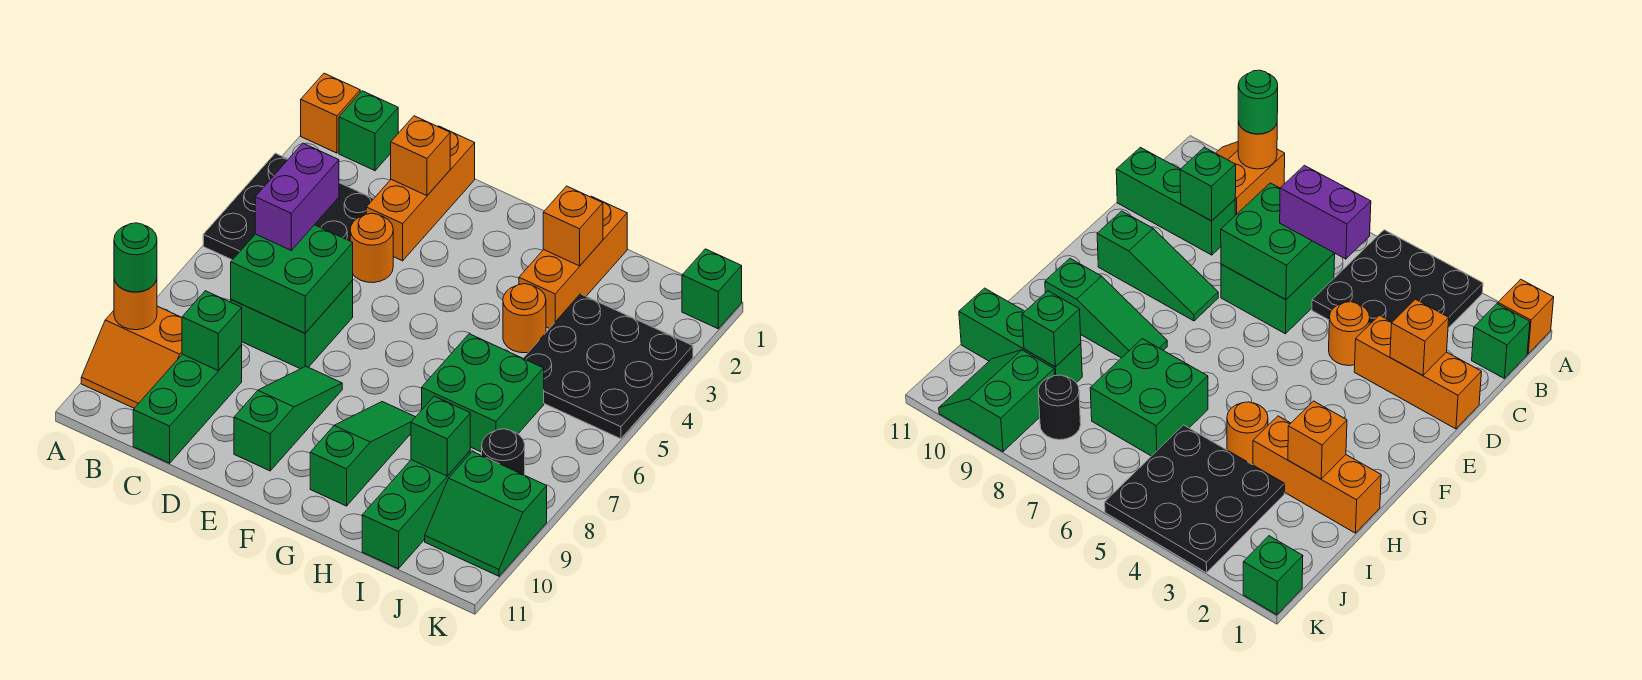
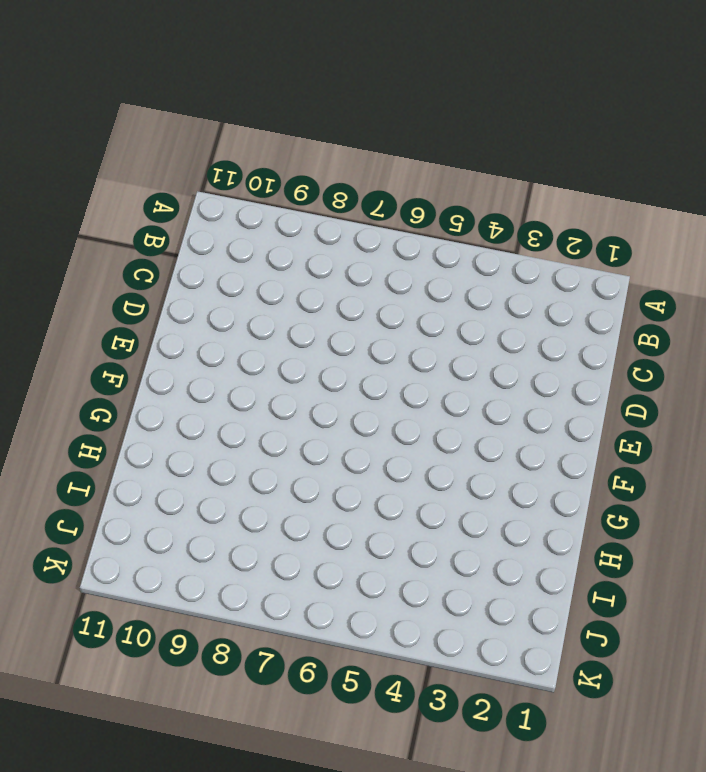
none -> orange 1x1 brick [301,73,360,153]
none -> black 3x3 plate [203,153,373,260]
none -> orange 2x2 slope [81,306,182,408]

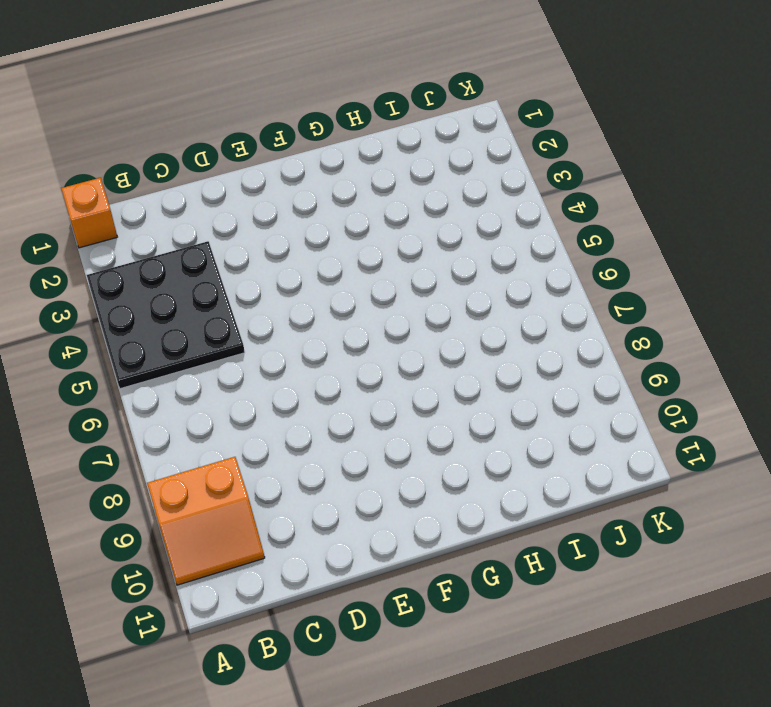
none -> green 1x1 brick [339,91,398,171]
none -> green 2x2 brick [231,280,353,369]
none -> green 1x3 brick [133,345,242,463]

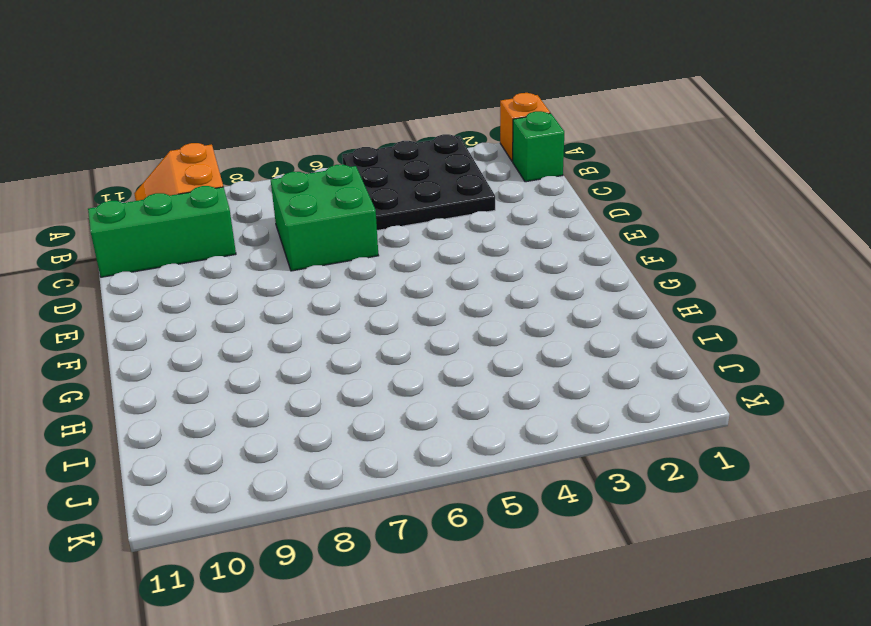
none -> orange 1x3 brick [366,126,475,261]
none -> orange 1x1 round brick [350,213,393,283]
none -> green 1x3 slope [234,366,342,471]

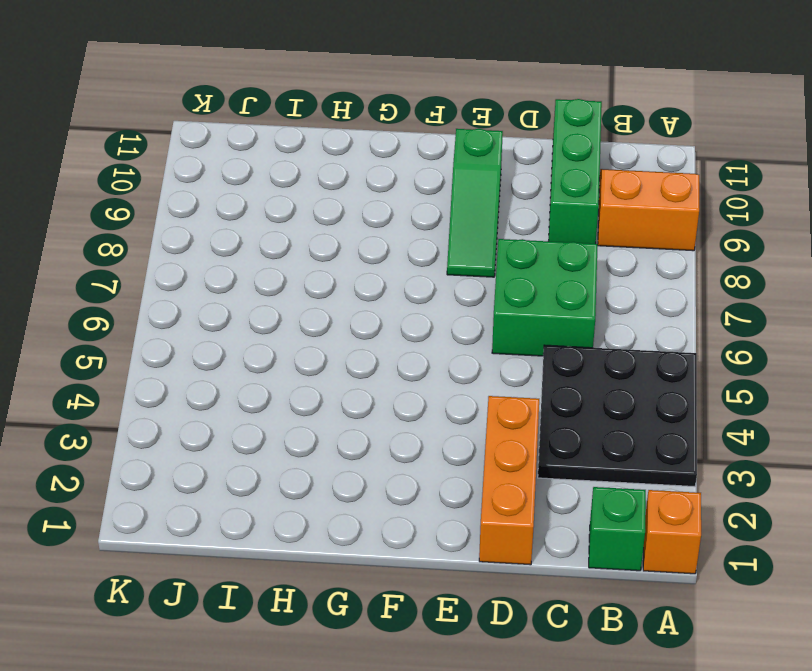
none -> orange 1x1 round brick [350,213,393,283]
none -> green 1x3 slope [310,402,415,506]
none -> orange 1x3 brick [519,196,627,329]

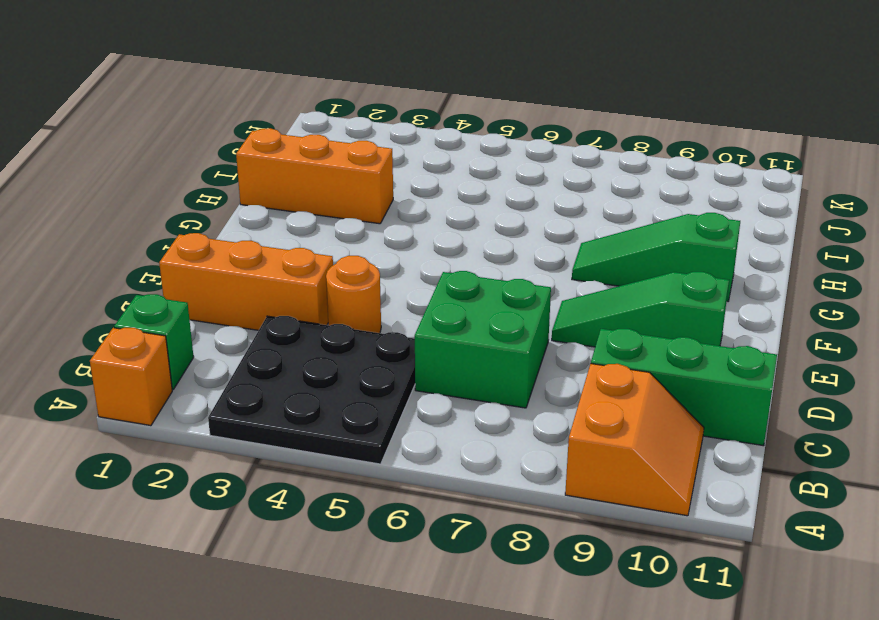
none -> orange 1x1 round brick [503,284,546,353]
none -> green 2x2 brick [422,334,544,452]
none -> black 3x3 plate [523,294,693,439]

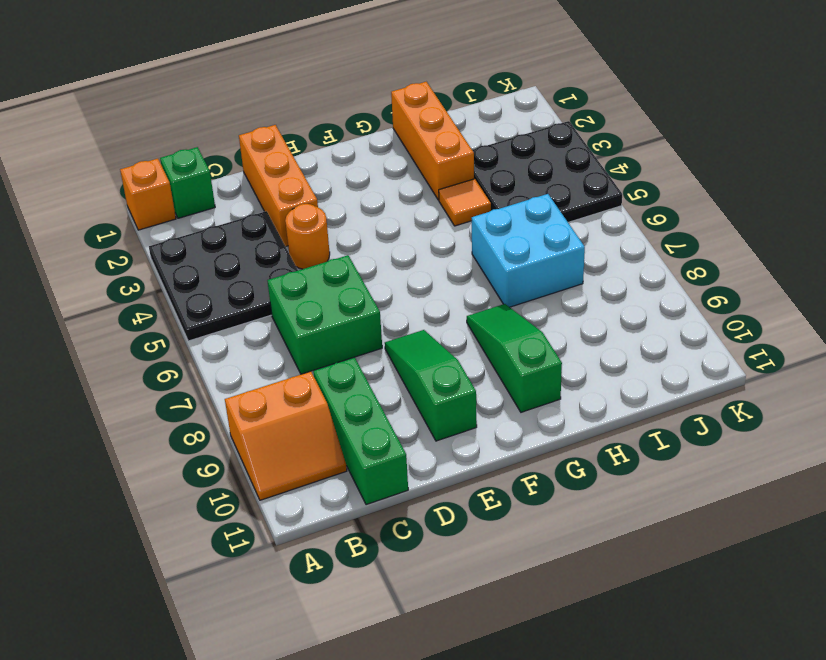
orange 1x1 tile [439,179,491,226] -> orange 1x1 round brick [503,284,546,353]
cyan 2x2 brick [472,194,585,307] -> green 2x2 brick [422,334,544,452]
none -> green 1x3 brick [362,451,470,569]
none -> black 1x1 round brick [482,429,525,475]
none -> green 2x2 slope [425,451,547,576]

